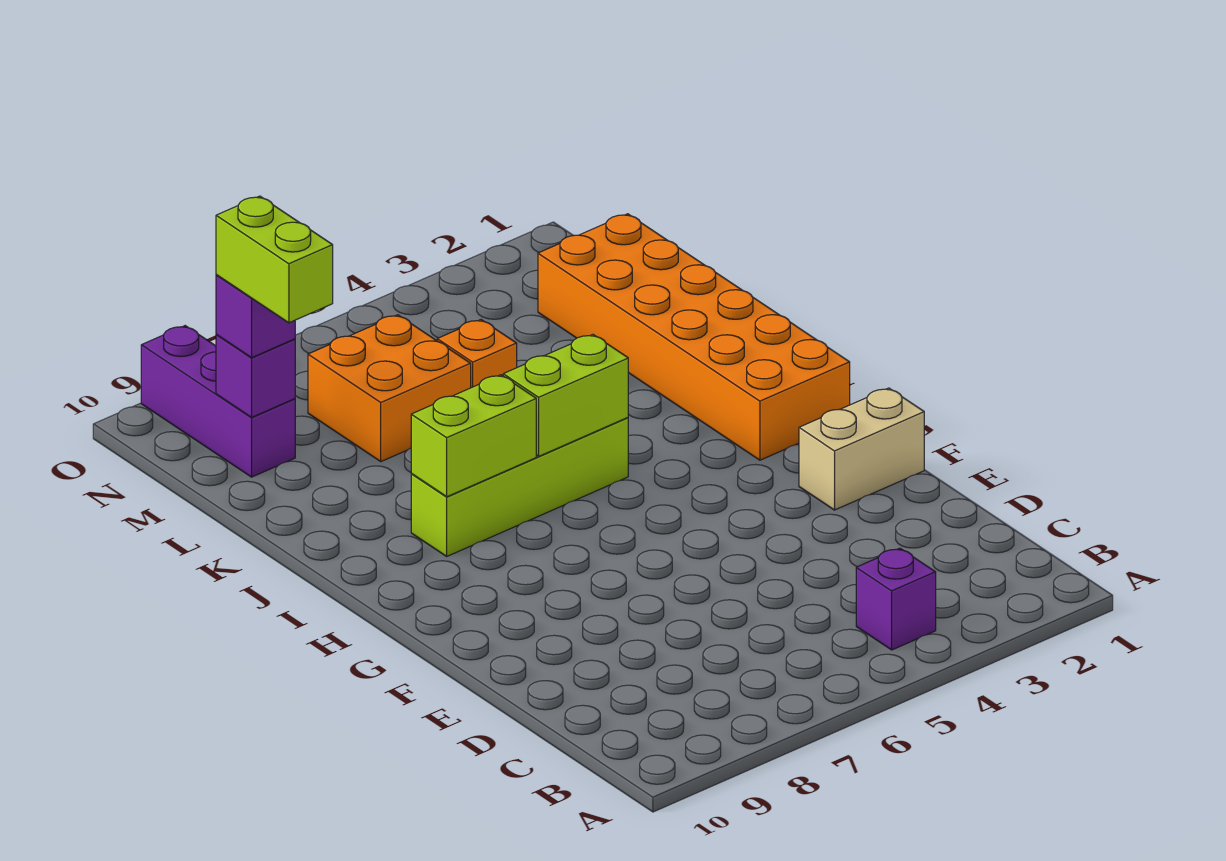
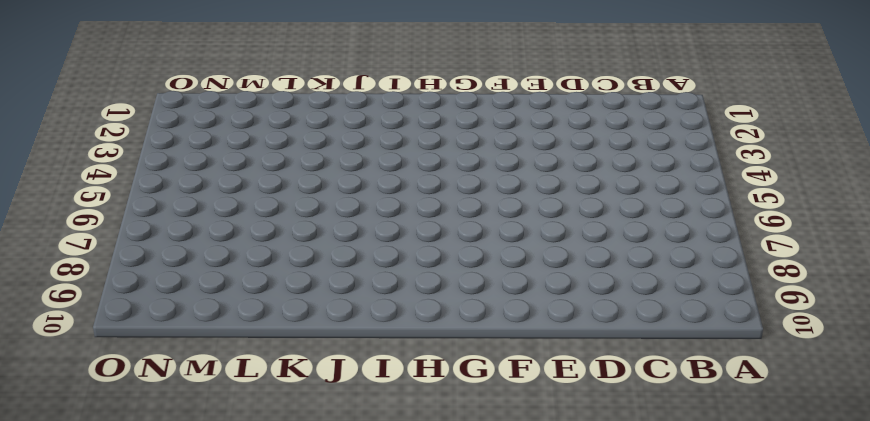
none -> purple 1x1 brick [856,548,936,650]
none -> tan 1x2 brick [799,388,924,510]
none -> orange 2x6 brick [538,214,850,460]

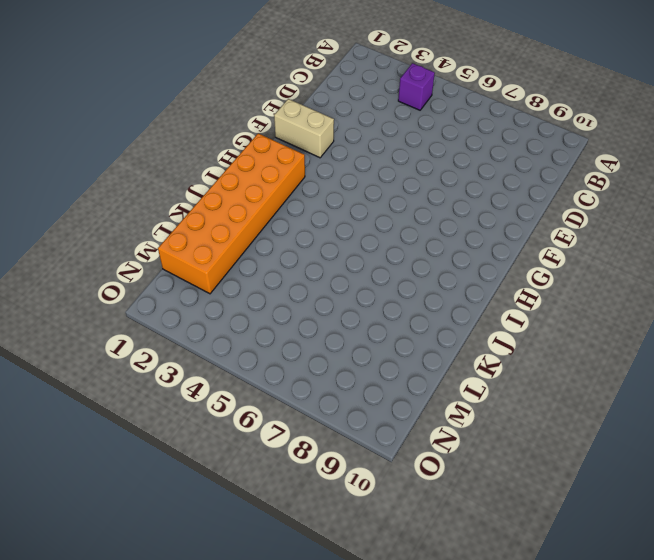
none -> lime 1x4 brick [411,418,628,556]
none -> orange 1x1 brick [437,320,517,388]
none -> orange 2x2 brick [308,315,471,462]

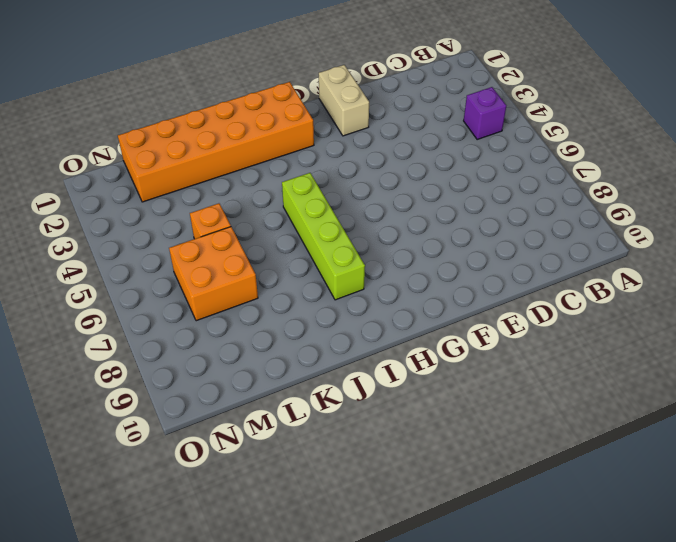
none -> purple 1x3 brick [141,326,295,477]
none -> lime 1x2 brick [503,335,628,456]
none -> lime 1x2 brick [411,375,536,497]

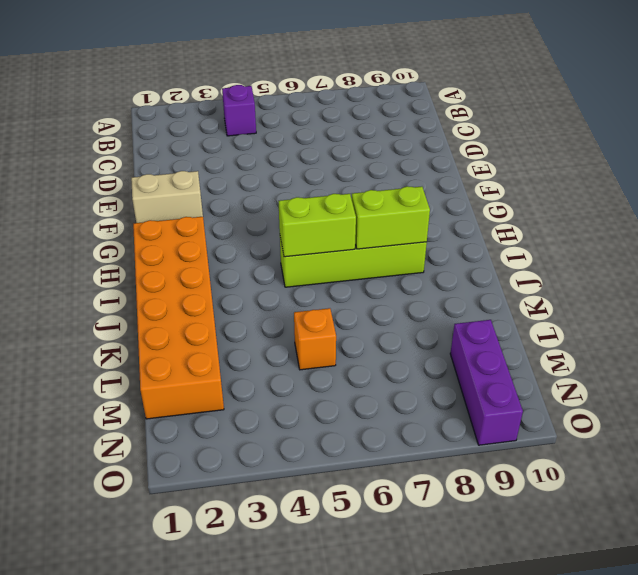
none -> orange 2x2 brick [308,315,471,462]
none -> purple 1x1 brick [216,335,295,417]
none -> purple 1x1 brick [216,275,295,358]

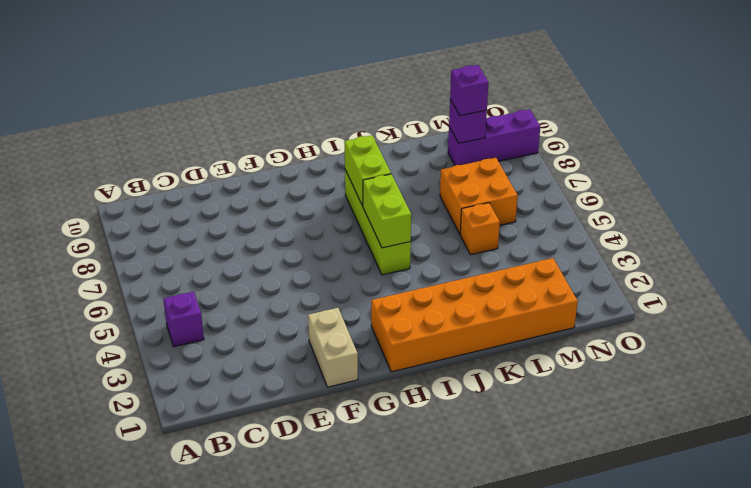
none -> lime 1x2 brick [216,196,333,323]

